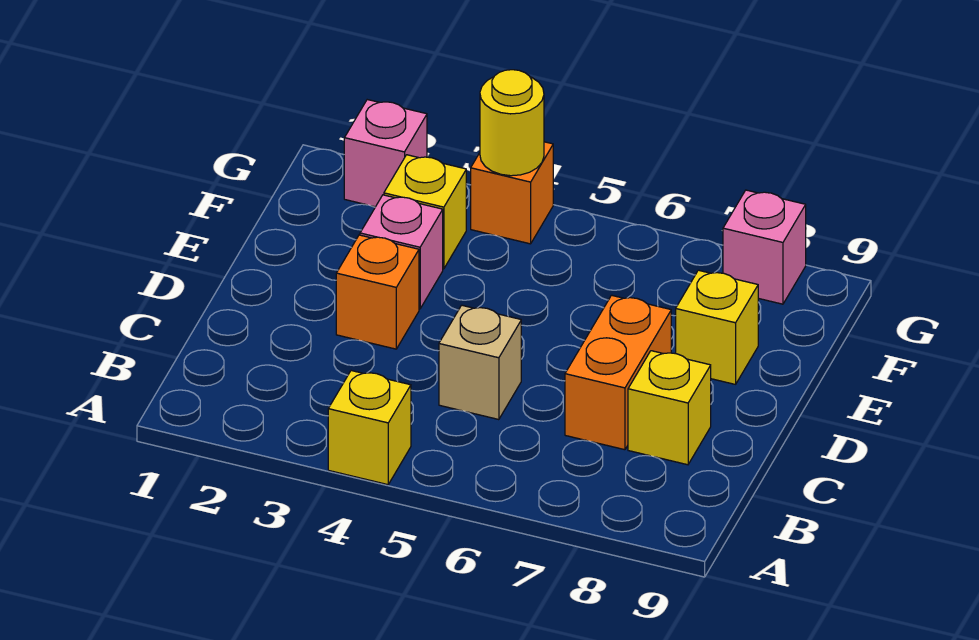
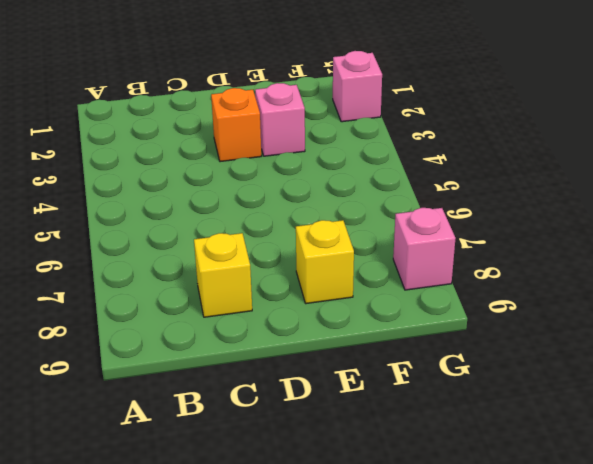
none -> yellow 1x1 brick [328,371,411,485]
none -> tan 1x1 brick [439,305,521,420]
none -> orange 1x2 brick [565,295,671,450]

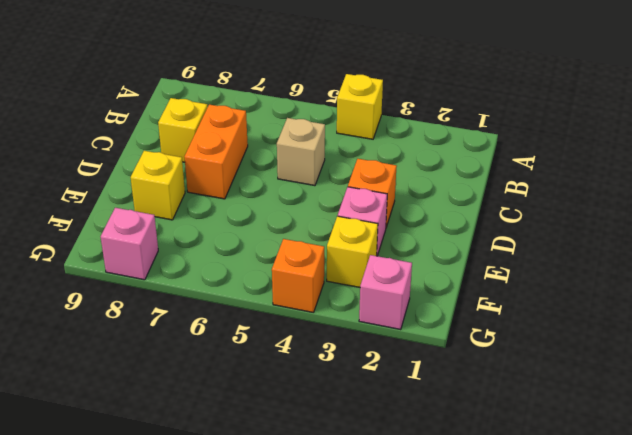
none -> yellow 1x1 round brick [480,70,544,176]

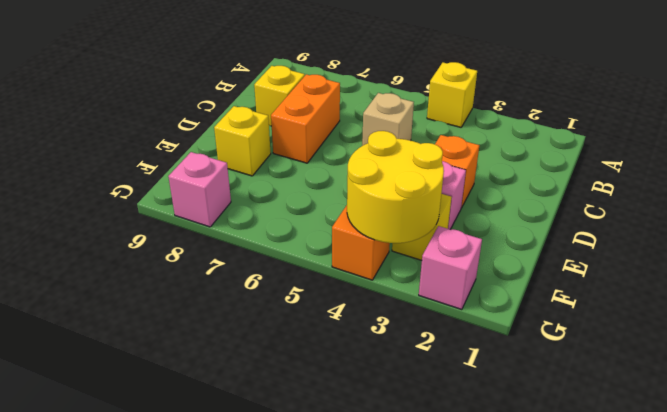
yellow 2x2 round brick [347,131,444,243] -> yellow 1x1 round brick [480,70,544,176]

